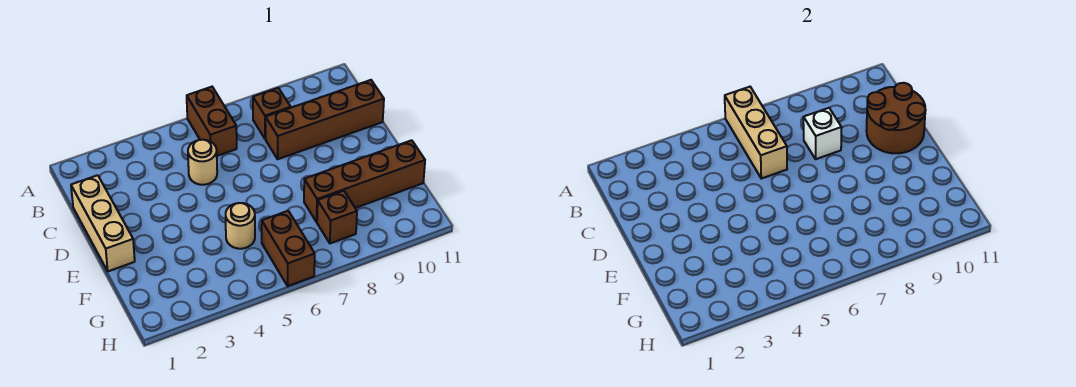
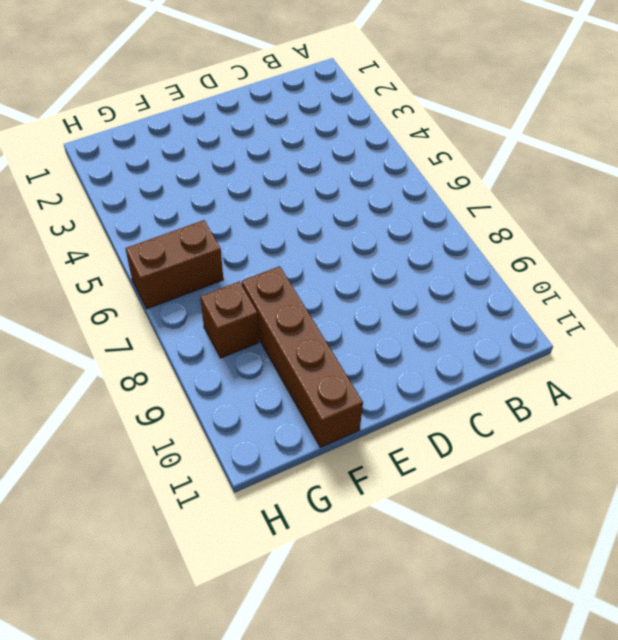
none -> brown 1x2 brick [187,87,237,156]
none -> brown 1x1 brick [253,88,291,139]
none -> tan 1x3 brick [71,175,135,271]

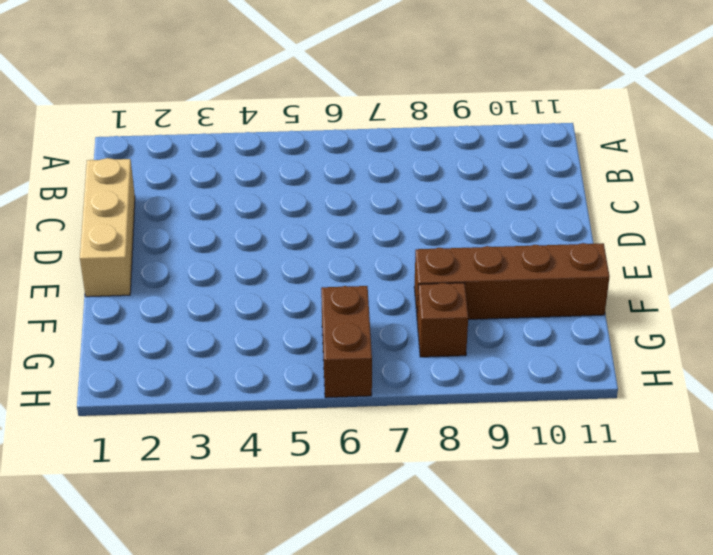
none -> brown 1x2 brick [187,87,237,156]
none -> brown 1x1 brick [253,88,291,139]
none -> tan 1x1 round brick [188,140,217,185]

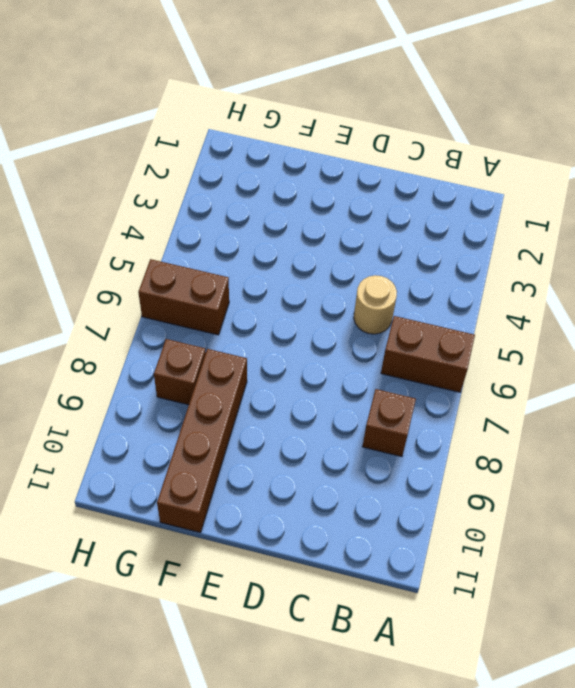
none -> tan 1x3 brick [71,175,135,271]
none -> brown 1x4 brick [265,80,384,159]
none -> tan 1x1 round brick [226,203,255,249]

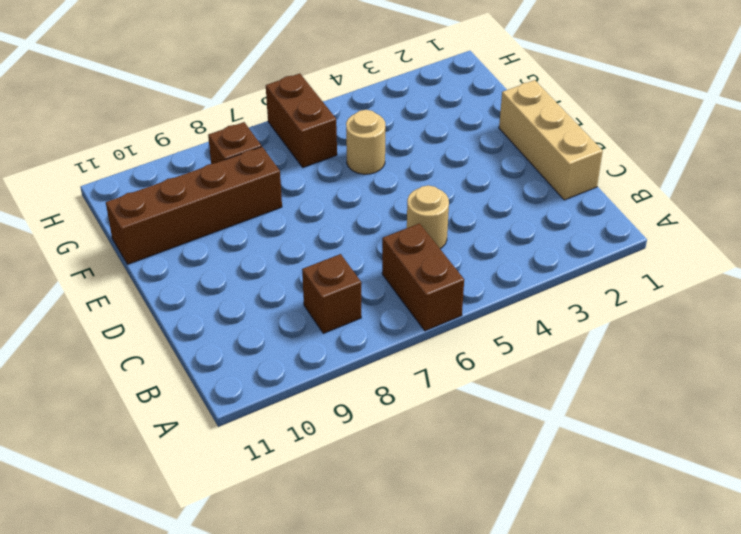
none -> brown 1x4 brick [265,80,384,159]
none -> tan 1x3 brick [725,87,787,179]
none -> white 1x1 brick [803,108,842,159]

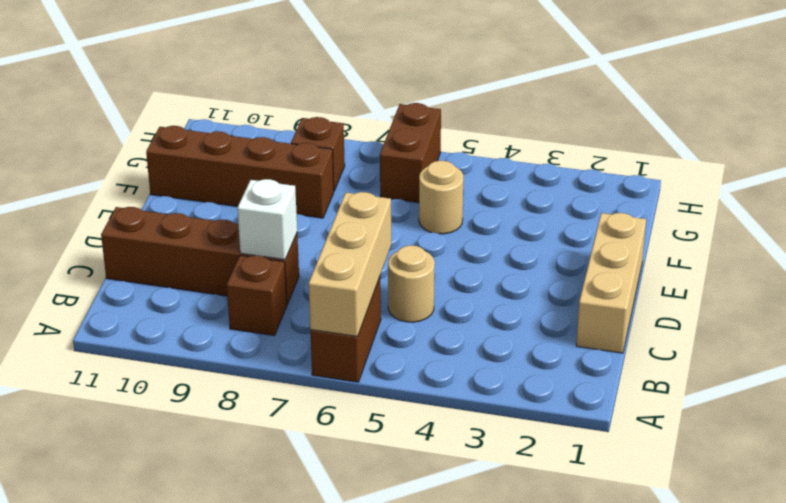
none -> brown 2x2 round brick [866,83,926,153]

